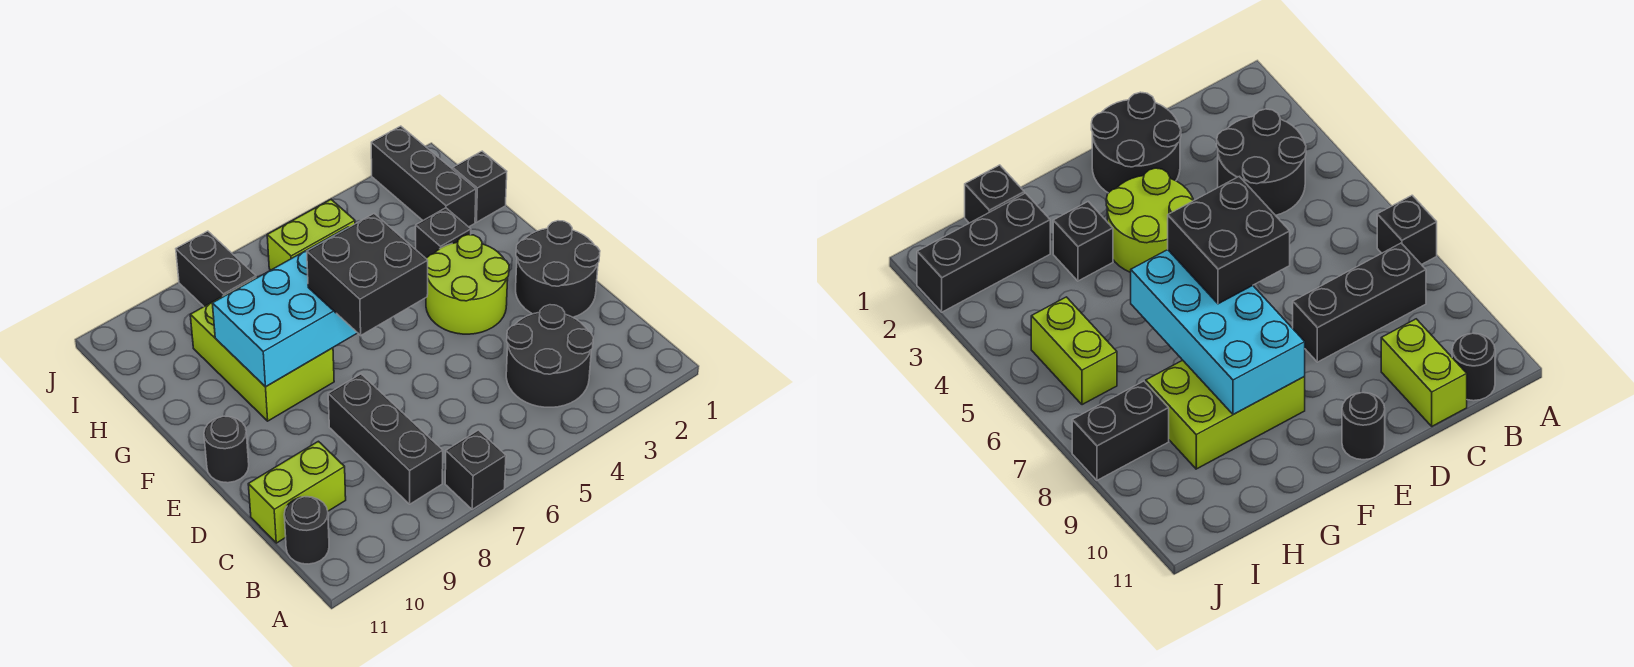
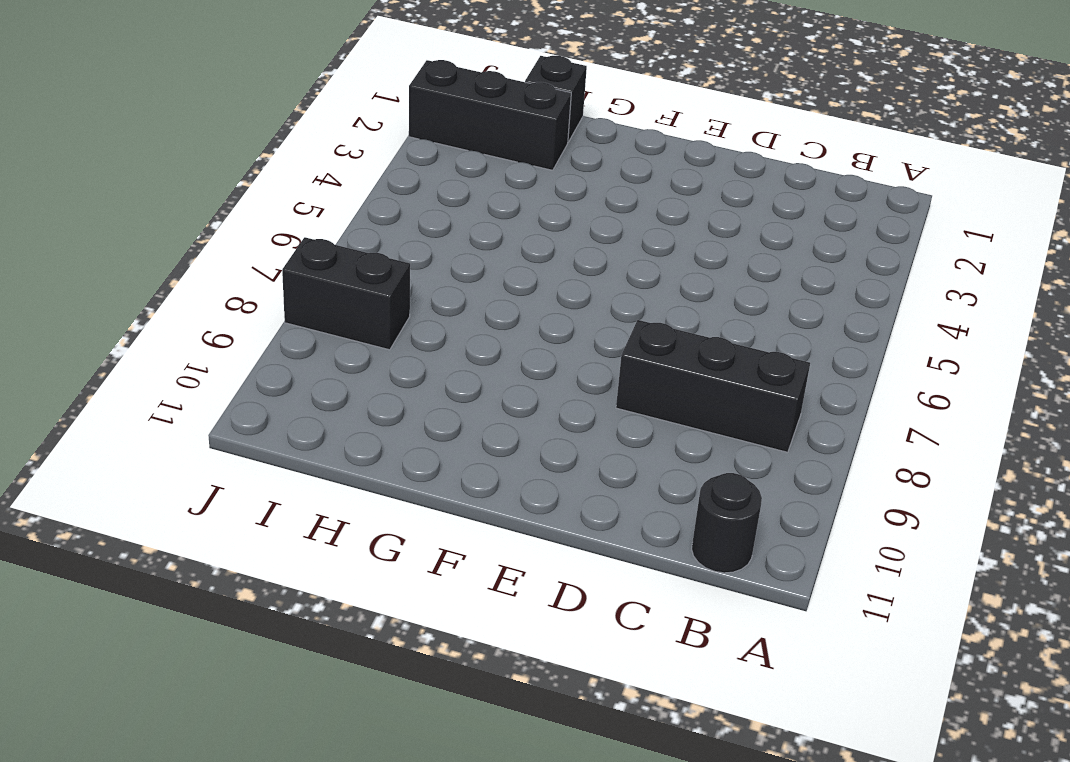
none -> black 1x1 brick [445,430,506,509]
none -> black 2x2 round brick [506,305,593,407]
none -> lime 1x2 brick [248,441,346,543]

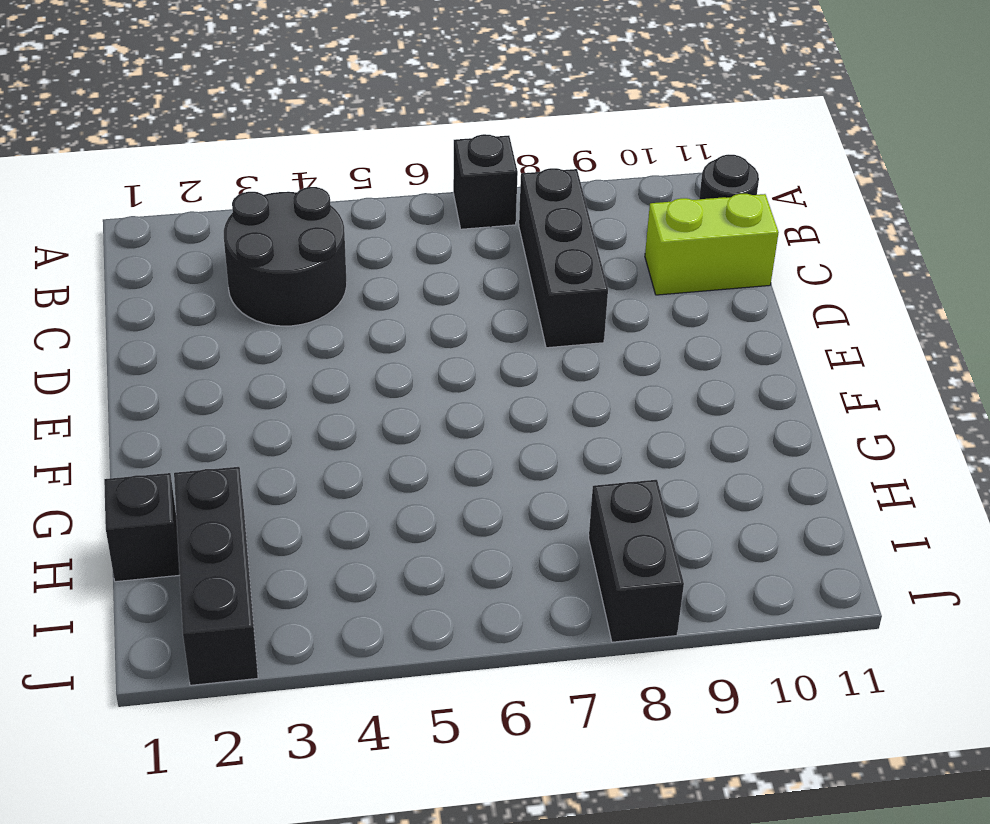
none -> black 2x2 round brick [516,221,600,317]
none -> lime 2x2 round brick [426,235,509,334]
none -> black 1x1 round brick [204,416,249,483]

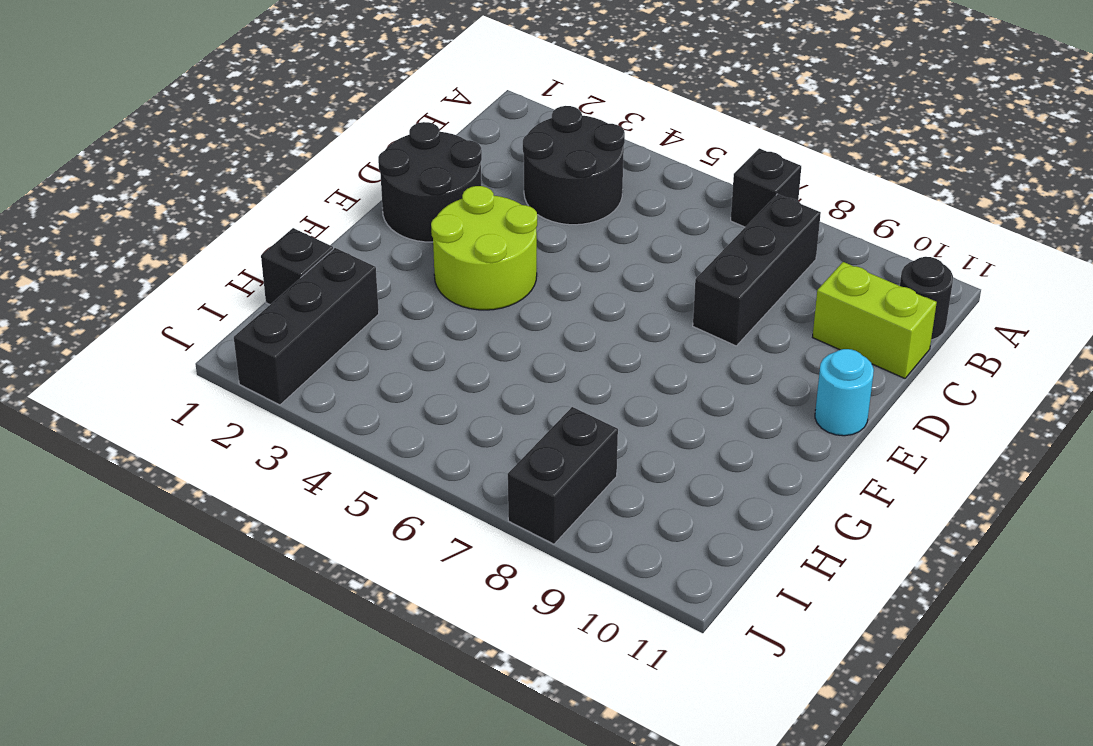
cyan 1x1 round brick [815,349,874,436] -> black 1x1 round brick [204,416,249,483]
none -> lime 2x3 brick [190,277,334,421]
none -> black 1x1 brick [416,208,471,258]
none -> lime 1x2 brick [267,200,355,270]

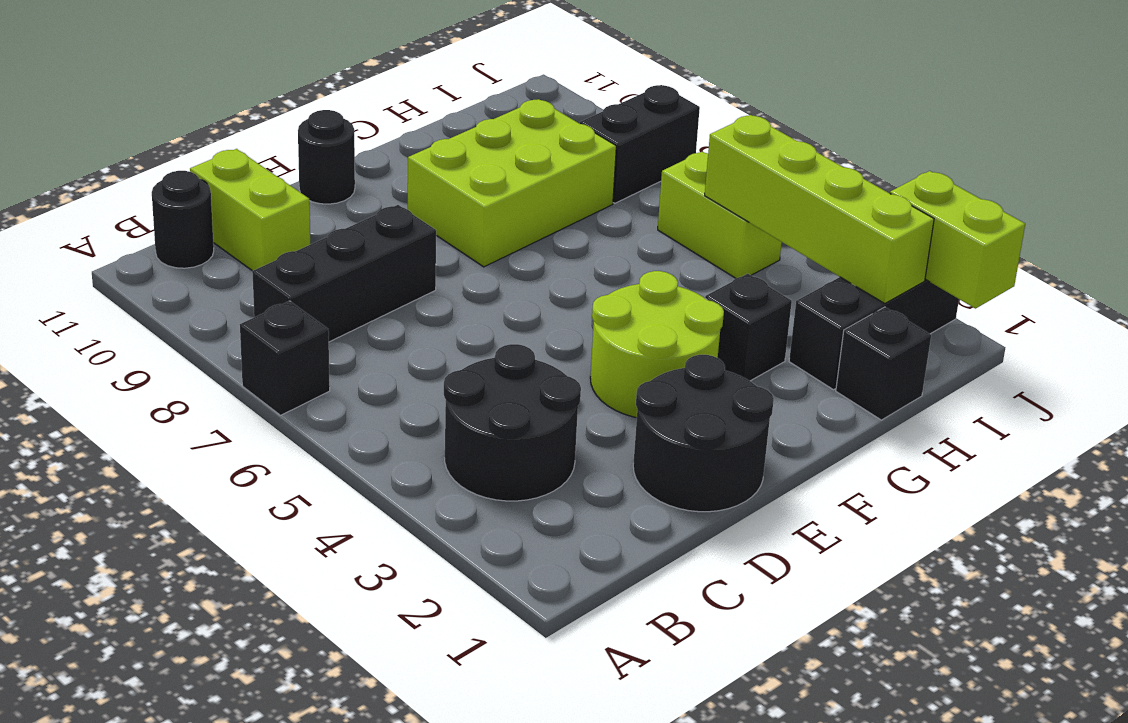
lime 1x4 brick [705,115,934,303] -> none
lime 1x2 brick [890,171,1025,309] -> none
none -> cyan 2x4 brick [212,227,357,387]
none -> black 2x2 brick [307,214,428,335]

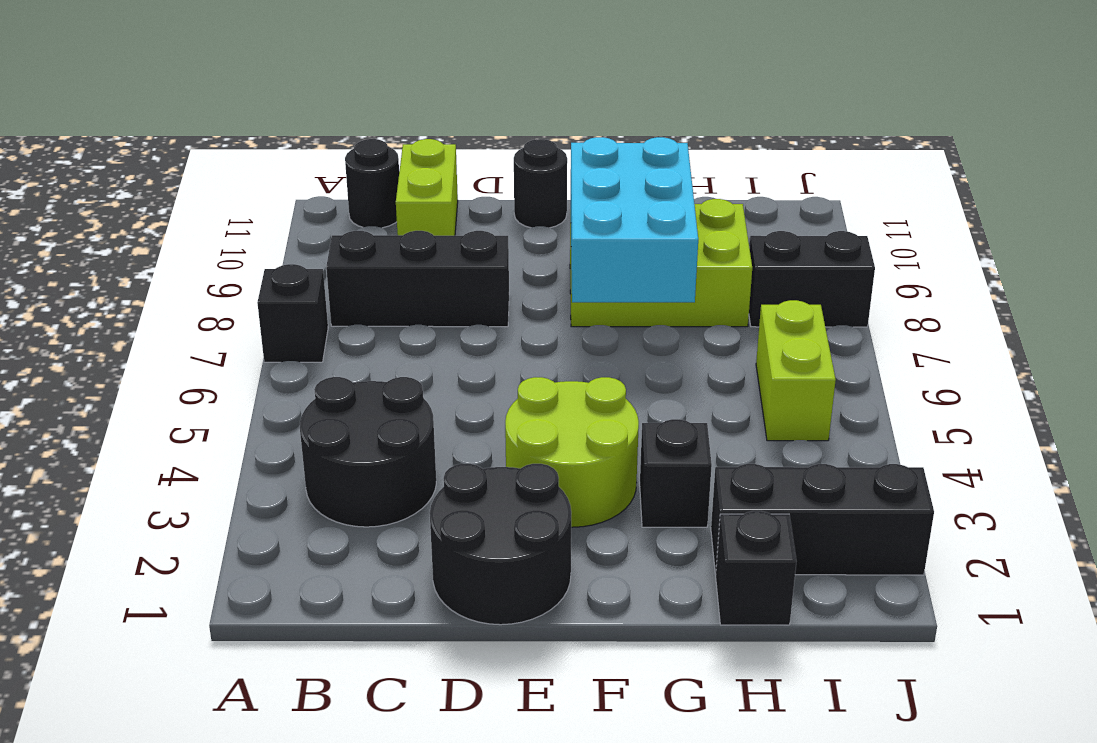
cyan 2x3 brick [571,137,698,302] -> cyan 2x4 brick [212,227,357,387]
none -> black 2x2 brick [307,214,428,335]

